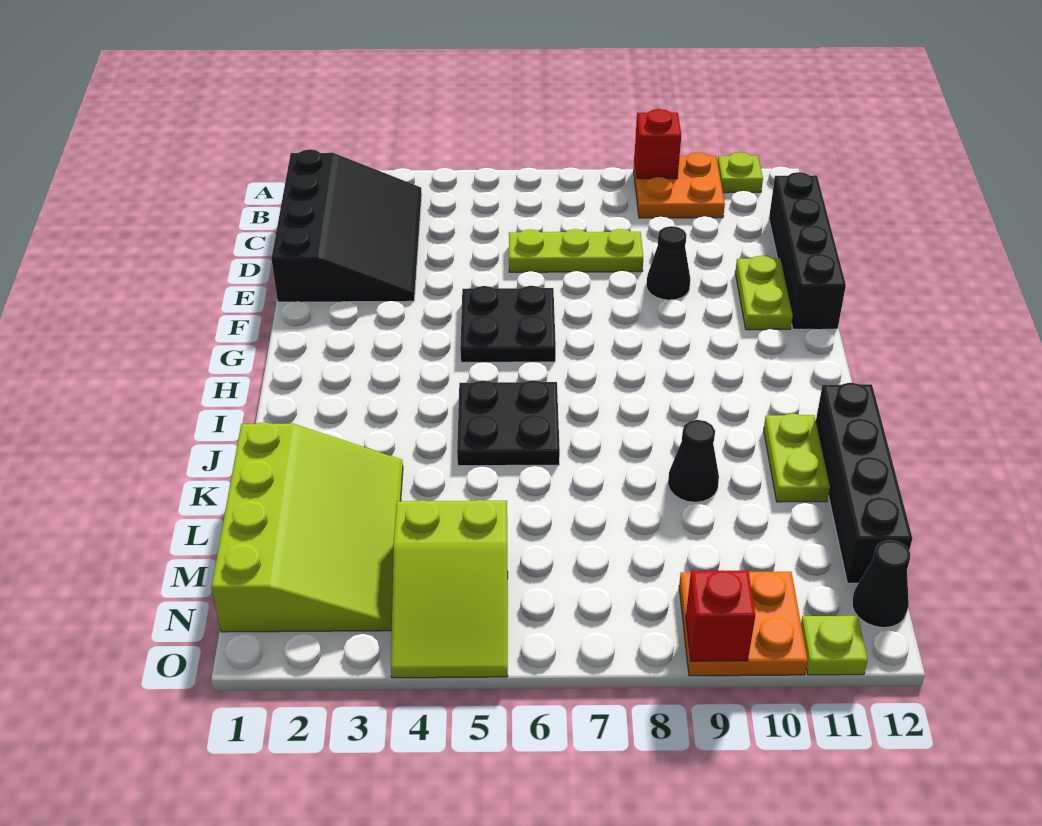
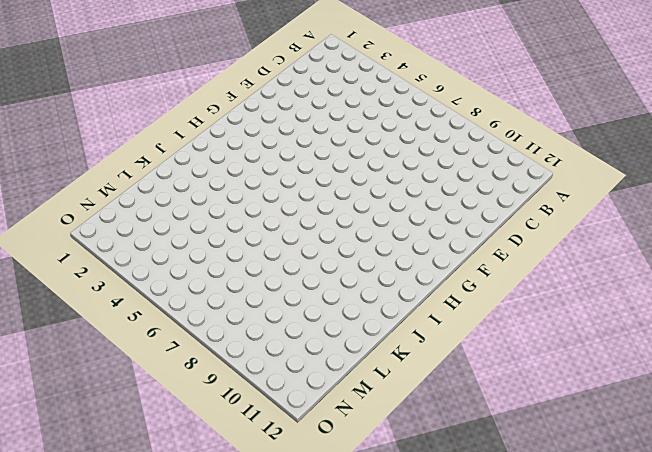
none -> orange 2x2 plate [634,153,725,218]
none -> lime 1x1 plate [717,153,763,193]
none -> black 3x4 slope [272,149,422,302]

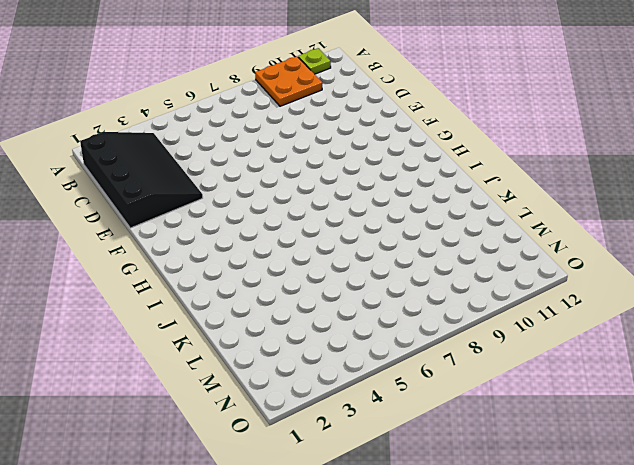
none -> black 1x4 brick [769,172,846,329]
none -> lime 1x3 plate [509,229,643,272]
none -> black 1x1 cone [646,226,690,300]

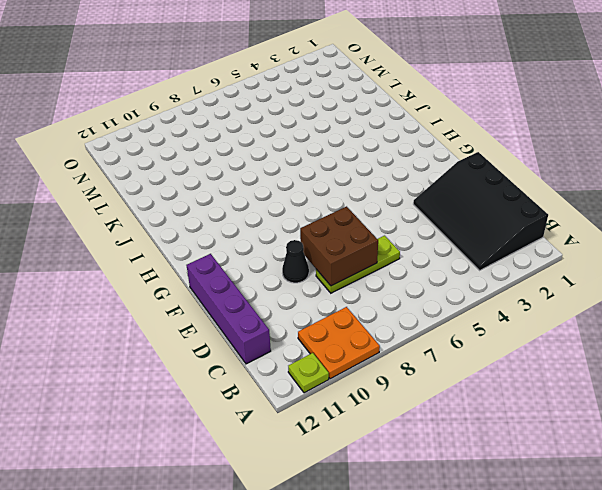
purple 1x4 brick [187,254,271,364] -> black 1x4 brick [769,172,846,329]
brown 2x2 brick [300,206,378,286] -> none
none -> lime 1x2 plate [735,256,793,330]
none -> black 2x2 plate [460,286,556,362]
none -> black 2x2 plate [457,380,560,466]

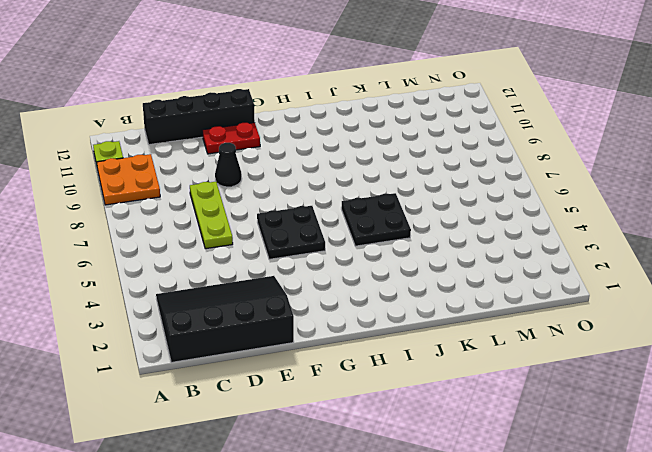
red 1x2 plate [202,123,260,154] -> lime 1x2 plate [735,256,793,330]
none -> lime 1x2 plate [764,413,830,502]
none -> black 1x4 brick [816,383,912,583]
none -> lime 3x4 slope [211,422,403,632]

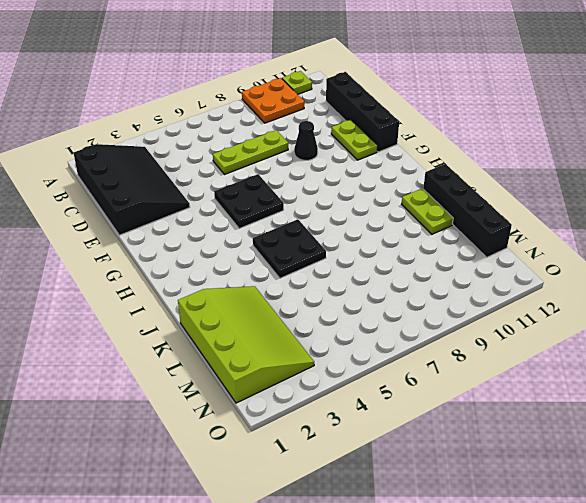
none -> black 1x1 cone [668,420,719,502]
none -> lime 2x3 slope [391,500,508,678]
none -> orange 2x2 plate [679,572,808,676]

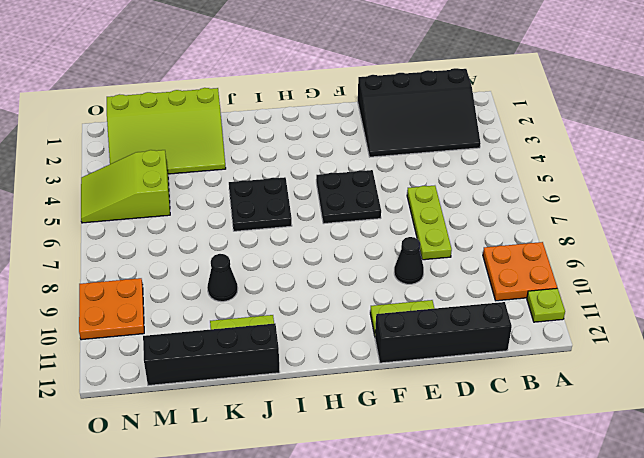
none -> black 1x1 cone [852,540,910,628]
none -> lime 1x1 plate [801,616,868,675]
none -> red 1x1 brick [634,109,681,179]

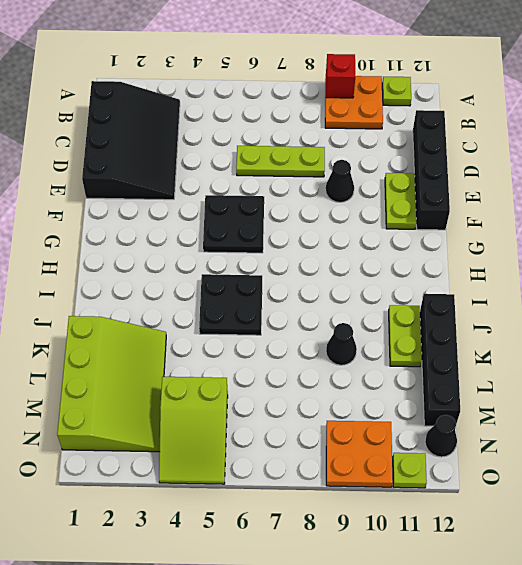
none -> red 1x1 brick [686,570,755,661]

